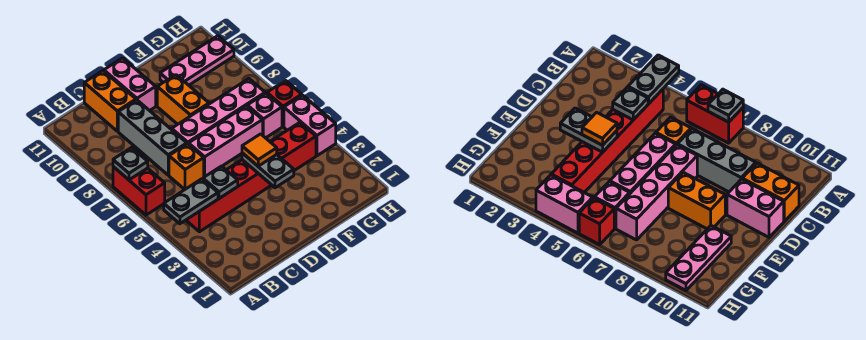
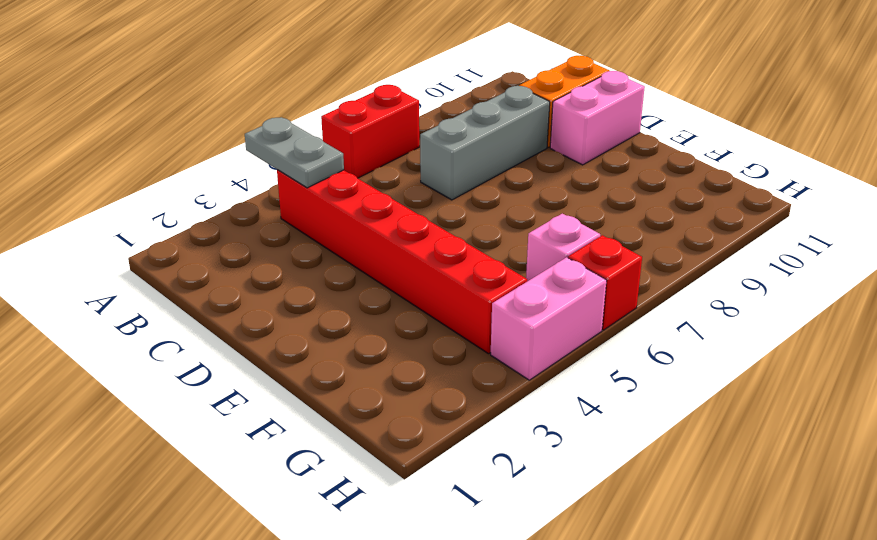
none -> orange 1x1 brick [169,144,204,189]
none -> pink 1x3 brick [189,106,263,177]
none -> pink 1x4 brick [172,79,265,144]

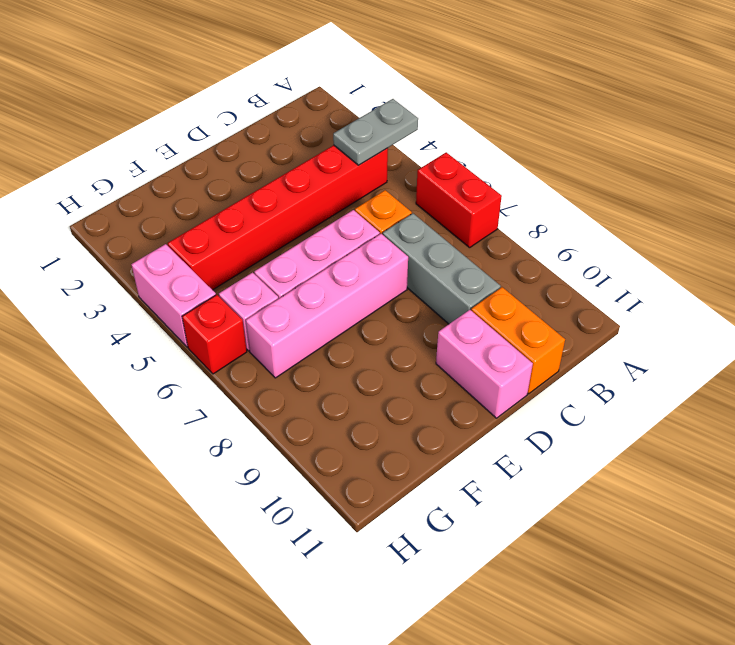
none -> orange 1x2 brick [157,75,209,124]
none -> pink 1x3 plate [160,36,234,85]
none -> grey 1x1 plate [113,148,148,180]

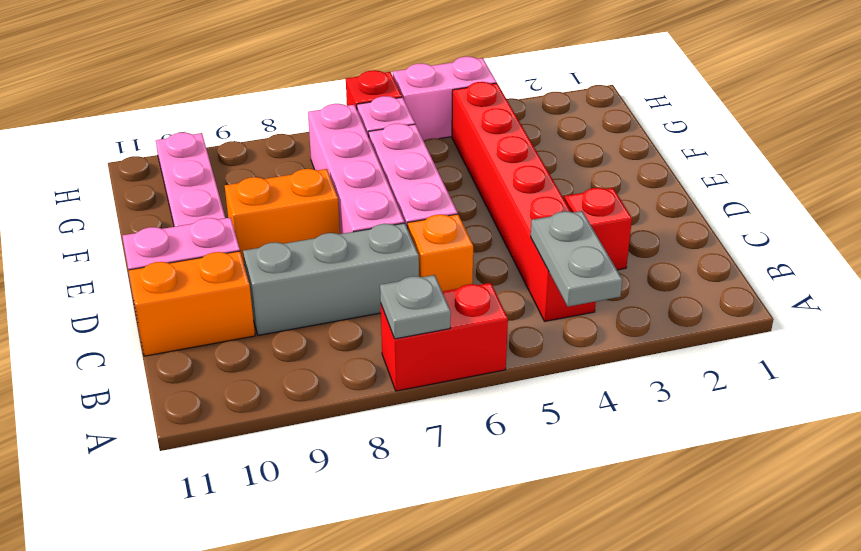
red 1x1 brick [565,188,632,270] -> none
none -> grey 1x1 plate [203,166,238,198]
none -> grey 1x2 plate [242,153,294,188]
none -> orange 1x1 tile [242,134,277,166]

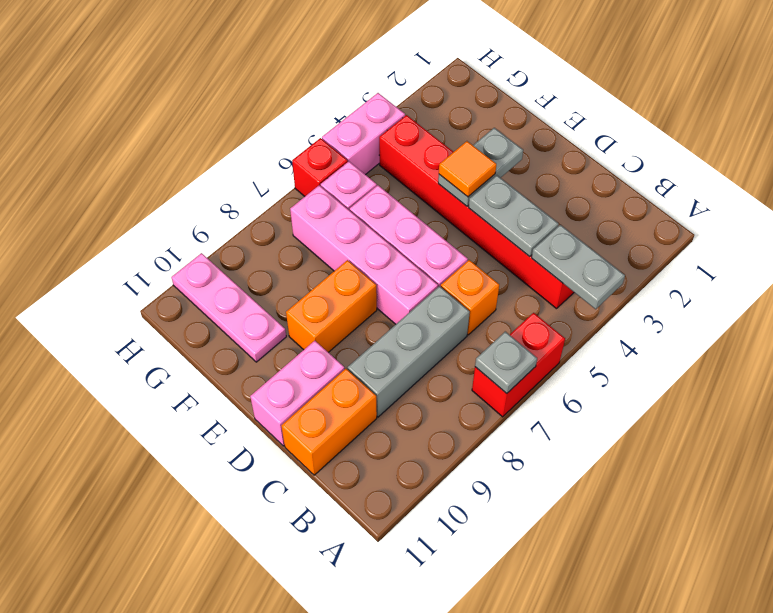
grey 1x2 plate [469,175,559,257] -> grey 1x1 plate [203,166,238,198]

